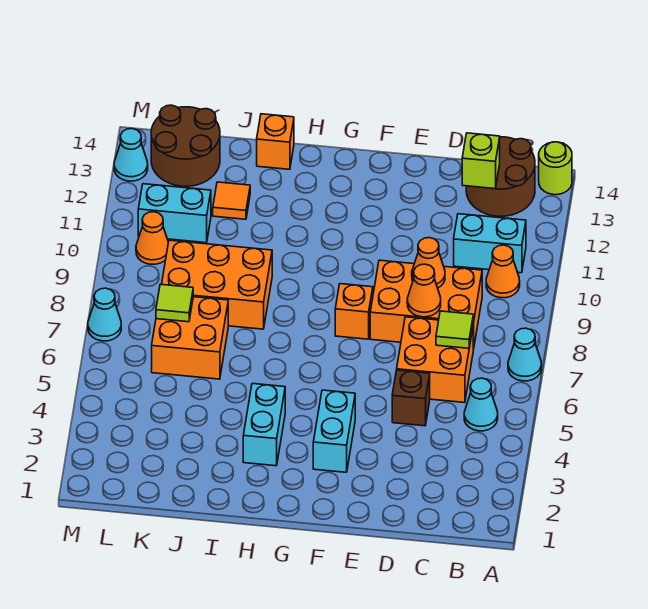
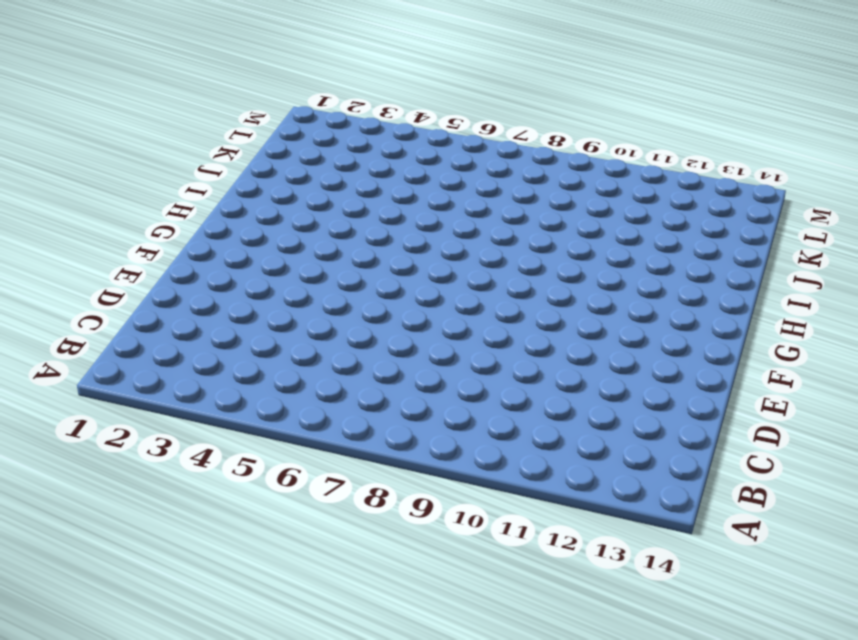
none -> cyan 1x1 cone [508,328,541,381]
none -> lime 1x1 round brick [539,142,572,195]
none -> cyan 1x1 cone [464,378,498,431]

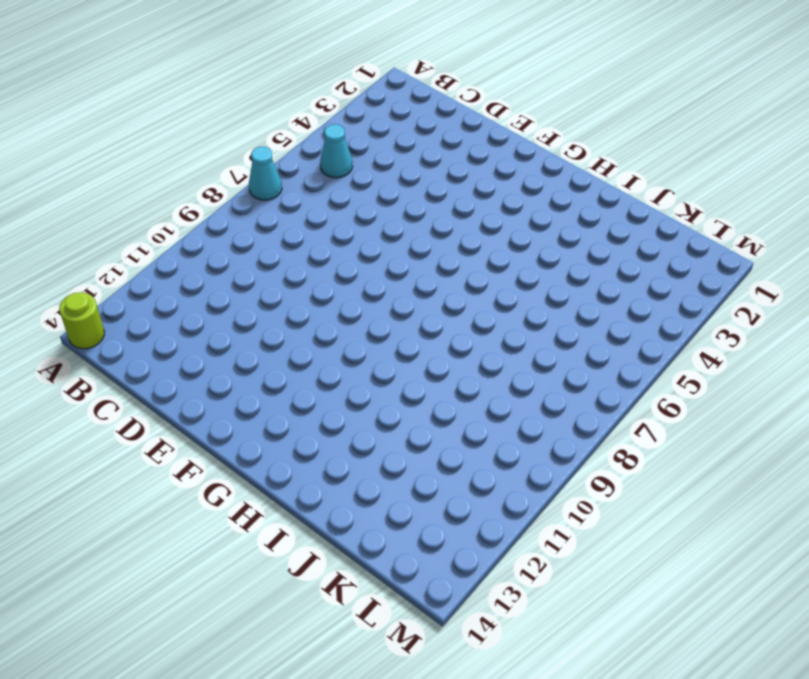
none -> orange 1x1 cone [486,245,520,298]
none -> cyan 1x2 brick [454,214,526,273]
none -> brown 2x2 round brick [466,137,535,216]

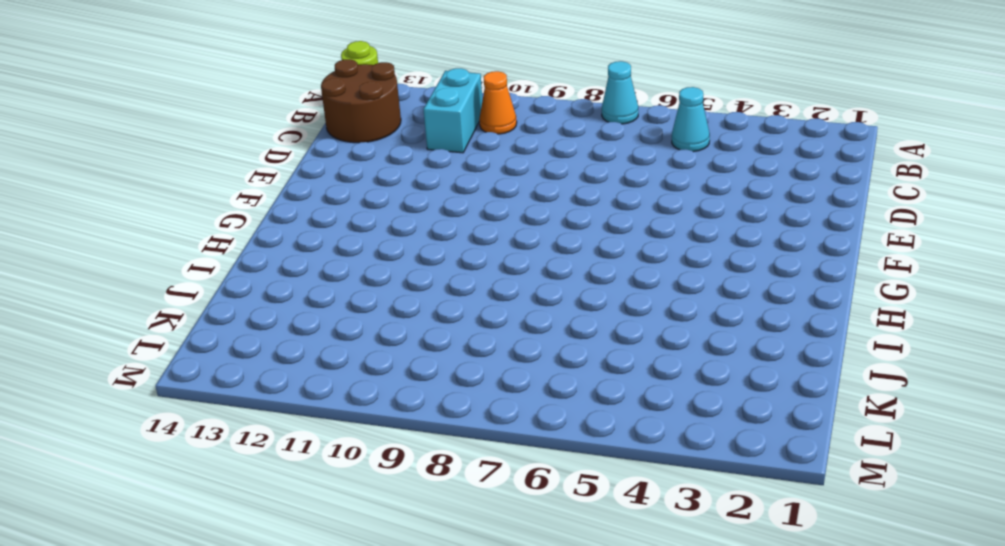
none -> orange 2x2 brick [397,317,473,403]
none -> orange 2x3 brick [370,260,482,349]
none -> brown 1x1 brick [392,370,430,426]

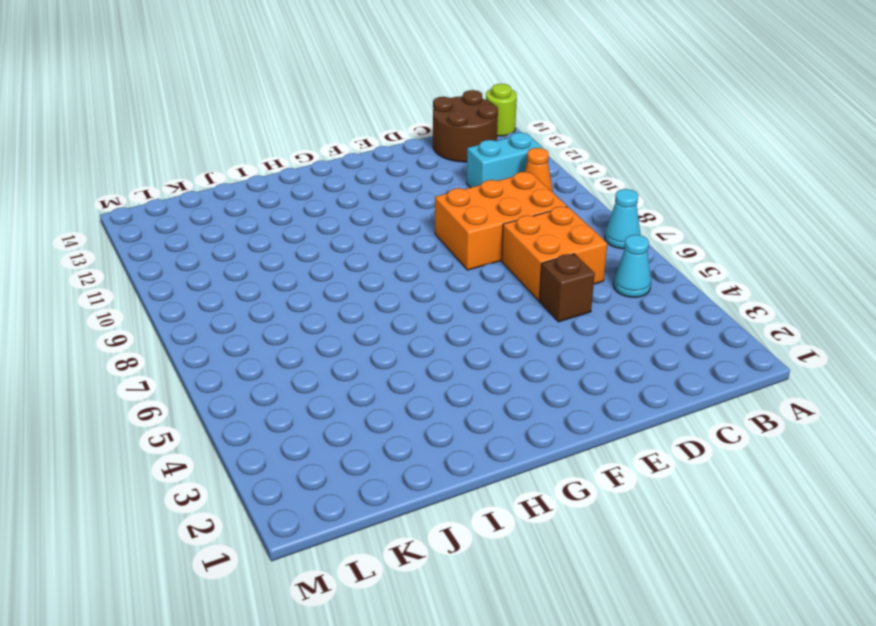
none -> cyan 1x2 brick [313,390,355,472]
none -> orange 1x1 brick [335,284,373,339]
none -> cyan 1x2 brick [243,384,285,466]

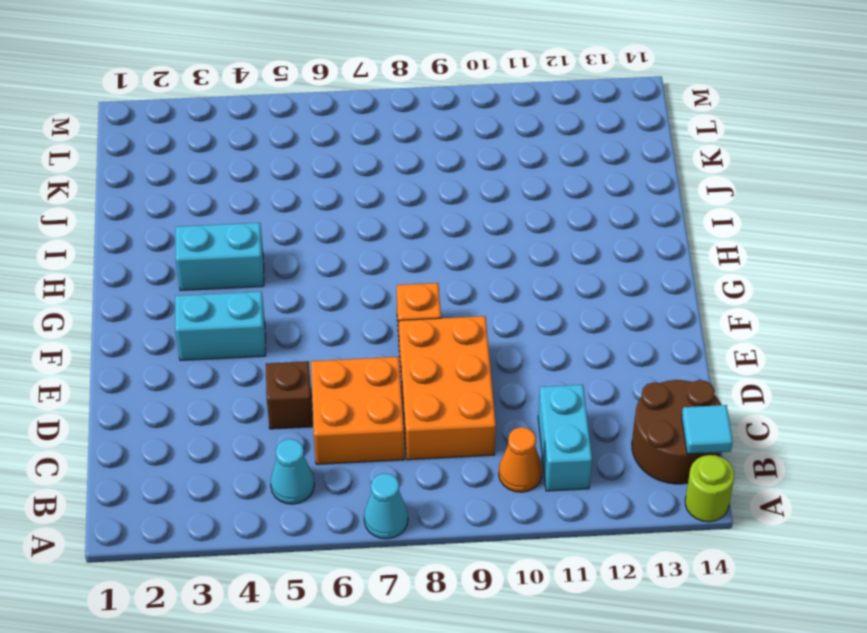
cyan 1x1 tile [682,405,733,454] -> none
none -> orange 2x3 brick [162,240,272,329]
none -> orange 1x1 brick [257,114,294,169]
none -> orange 2x2 brick [152,297,228,379]

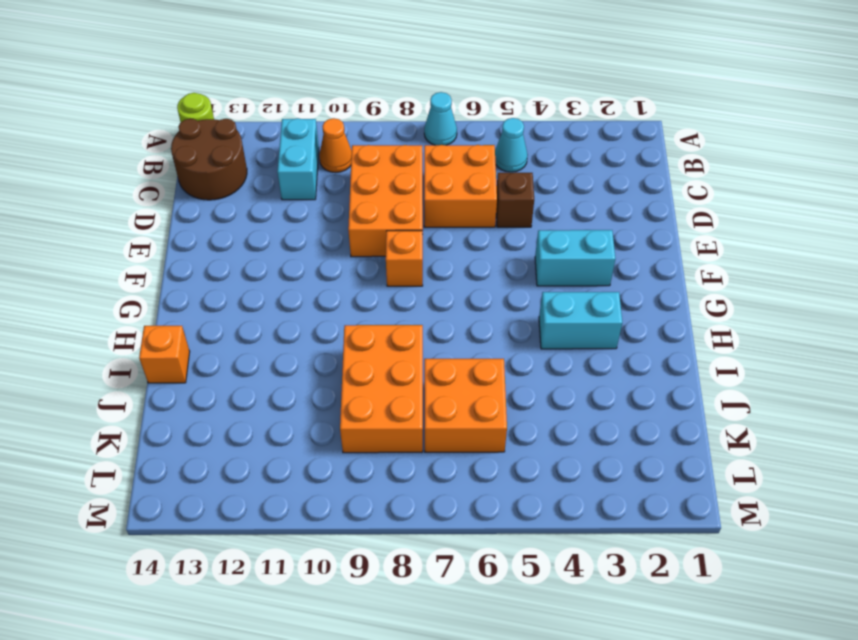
none -> orange 1x1 tile [213,182,250,219]
none -> cyan 1x2 brick [138,184,211,243]
none -> brown 2x2 round brick [151,105,220,186]

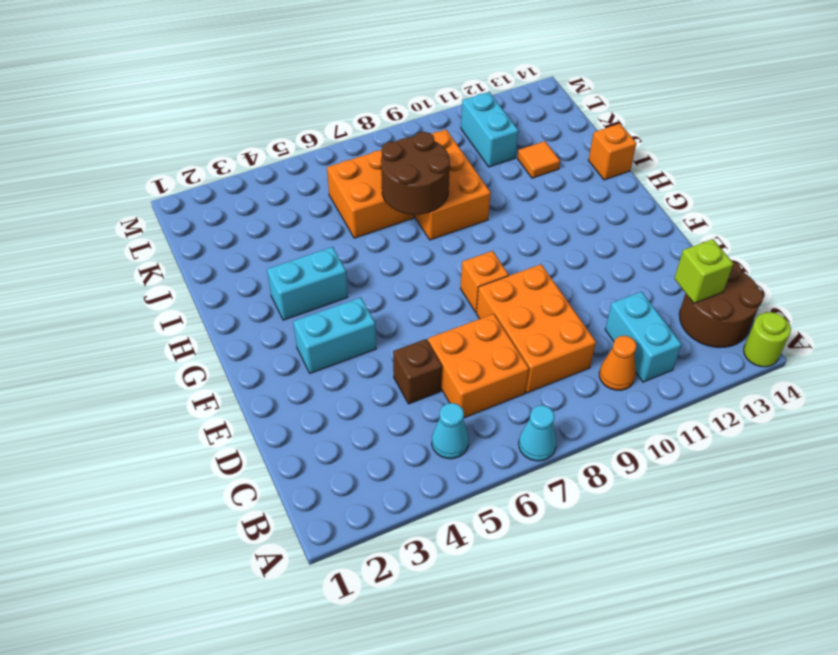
brown 2x2 round brick [381,132,450,215] -> brown 2x2 round brick moved to [151,105,220,186]
none -> orange 1x1 cone [136,212,168,264]
none -> cyan 1x1 cone [88,288,121,341]
none -> cyan 1x1 cone [114,129,148,181]

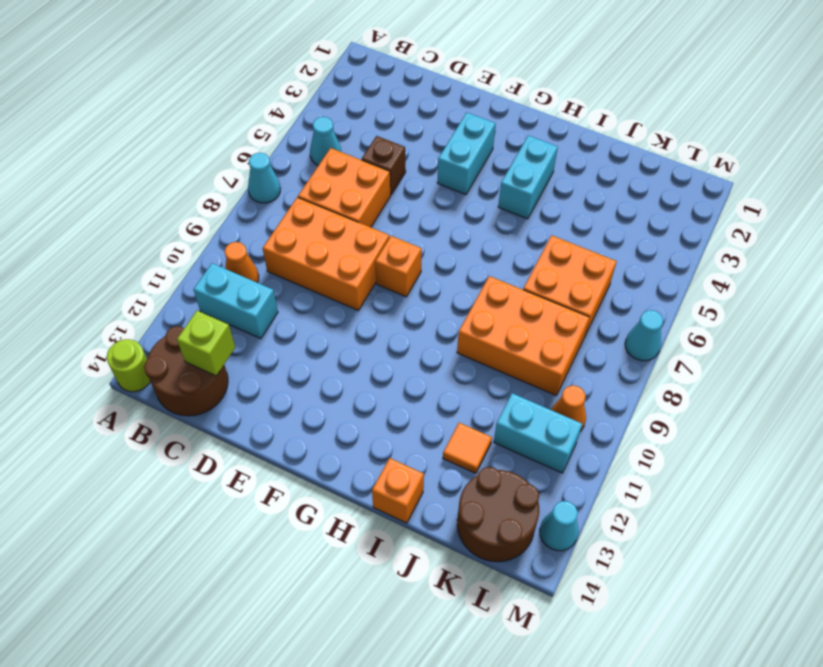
none -> lime 1x1 tile [436,311,473,348]
none -> orange 1x1 cone [407,264,441,317]
none -> orange 1x1 cone [412,238,445,288]

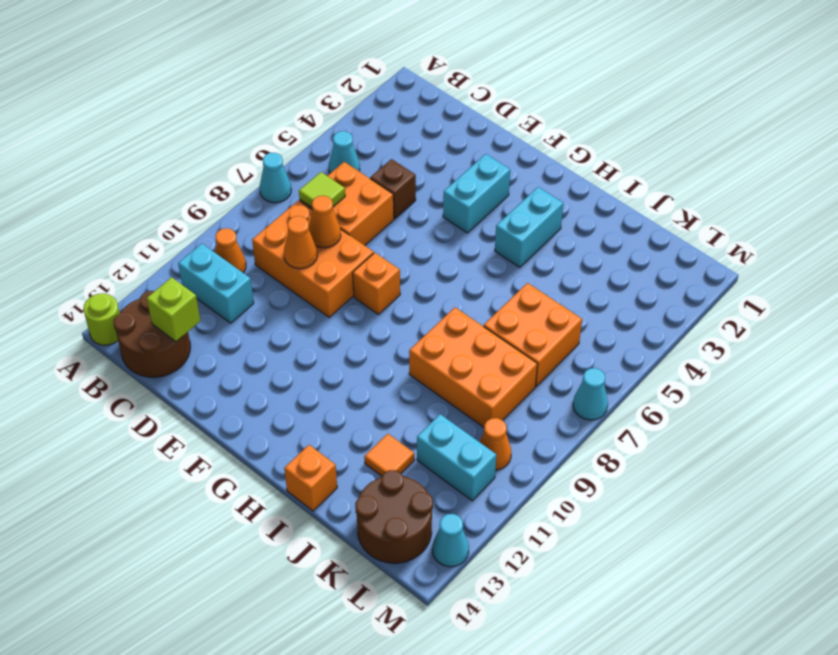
none -> lime 1x1 tile [156,284,193,322]

